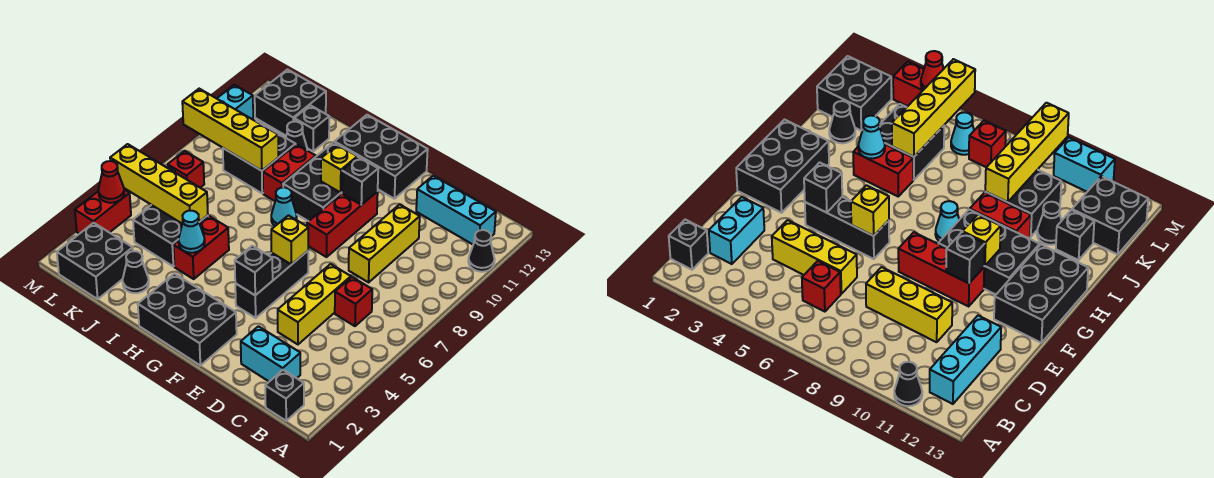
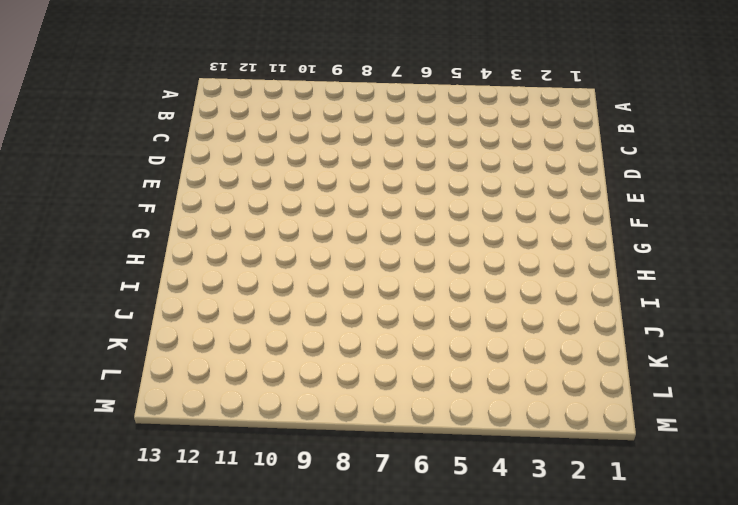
none -> black 1x1 cone [468,230,495,272]
none -> black 1x1 brick [265,370,304,421]
none -> cyan 1x3 brick [416,176,496,244]
none -> cyan 1x2 brick [241,326,300,382]

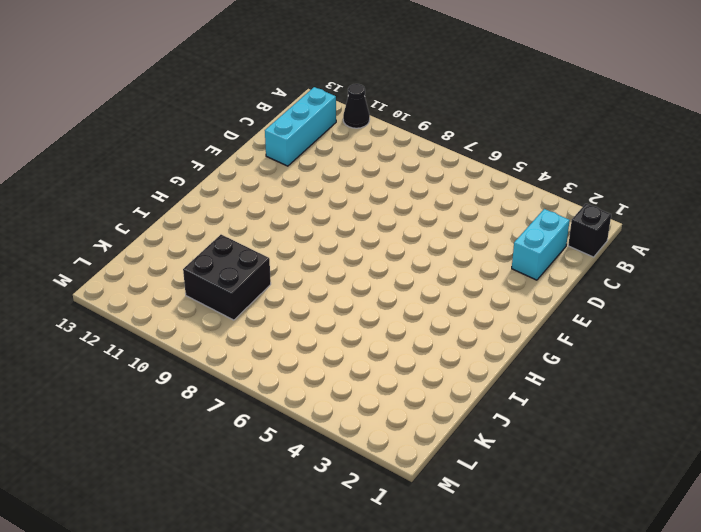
none -> red 1x1 brick [335,277,372,326]
none -> yellow 1x3 brick [278,264,351,344]
none -> yellow 1x3 brick [349,204,420,282]
none -> black 2x3 brick [138,274,237,365]

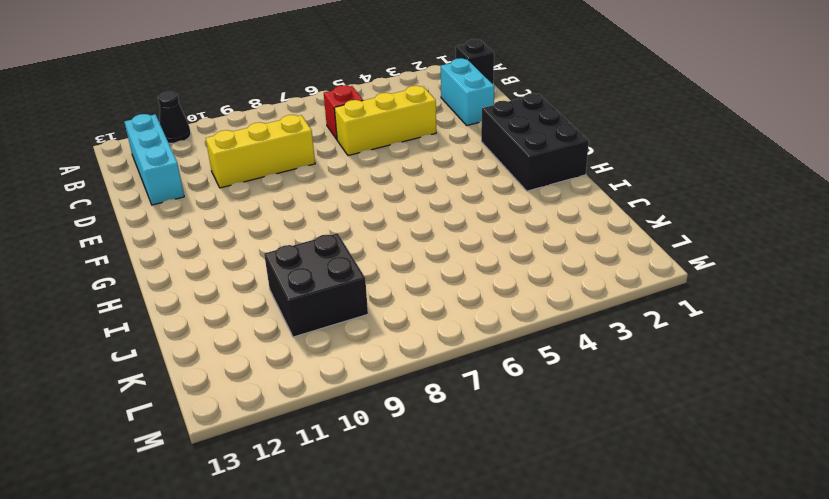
none -> black 1x3 brick [235,251,308,318]
none -> red 1x3 brick [307,192,378,257]
none -> black 2x3 brick [334,115,428,199]
none -> black 2x3 brick [283,142,373,221]

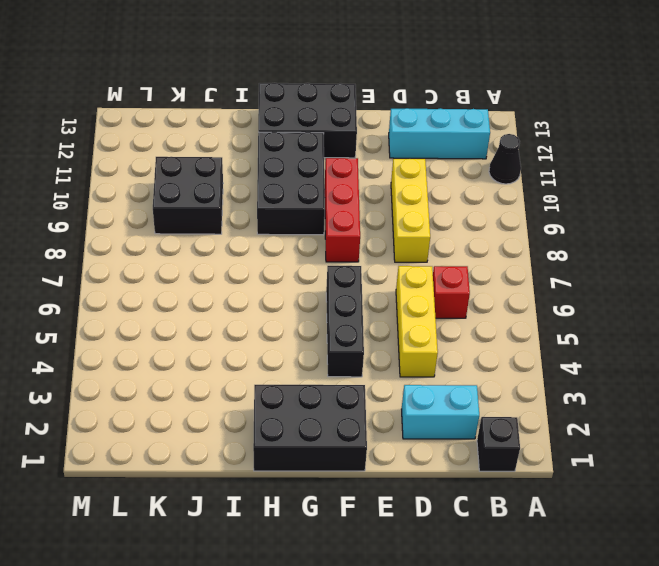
none -> cyan 1x1 cone [271,187,297,226]
none -> red 1x2 brick [173,216,229,279]
none -> red 1x2 brick [263,144,316,201]
none -> black 1x1 cone [123,251,149,293]

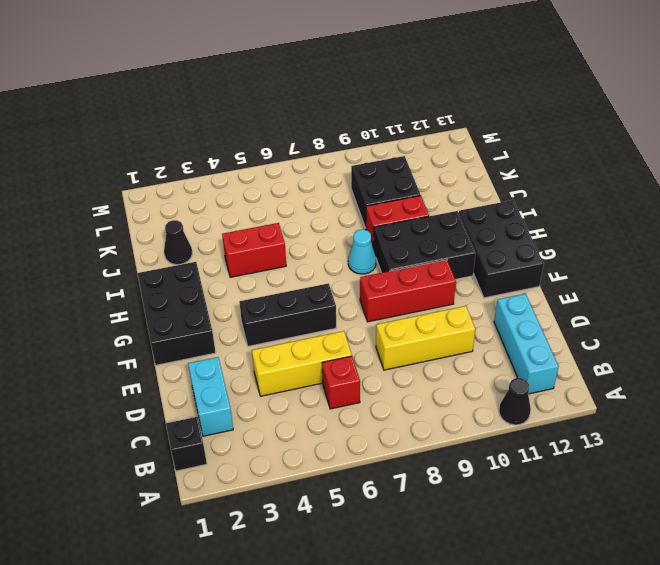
none -> black 2x2 brick [133,205,208,266]
none -> black 1x1 cone [286,122,307,150]
none -> black 1x1 brick [294,105,329,151]
none -> black 2x2 brick [57,223,133,299]

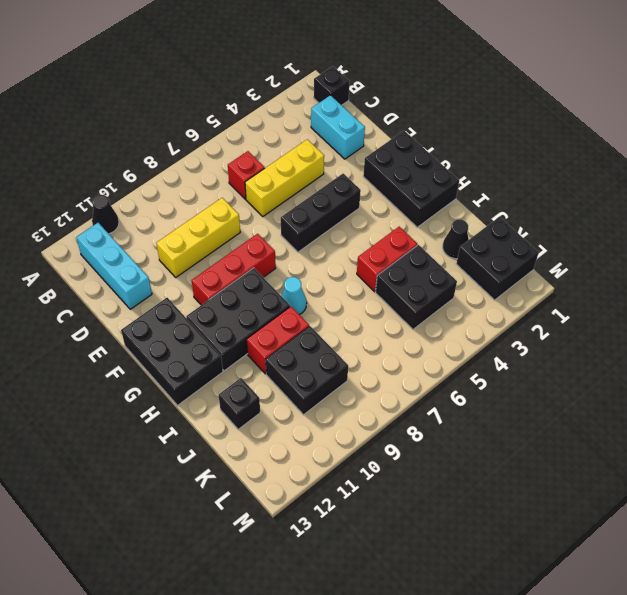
none -> black 1x1 cone [286,122,307,150]
none -> black 2x2 brick [255,70,326,136]
none -> cyan 1x1 cone [951,112,974,155]
none -> red 1x1 brick [168,151,204,188]

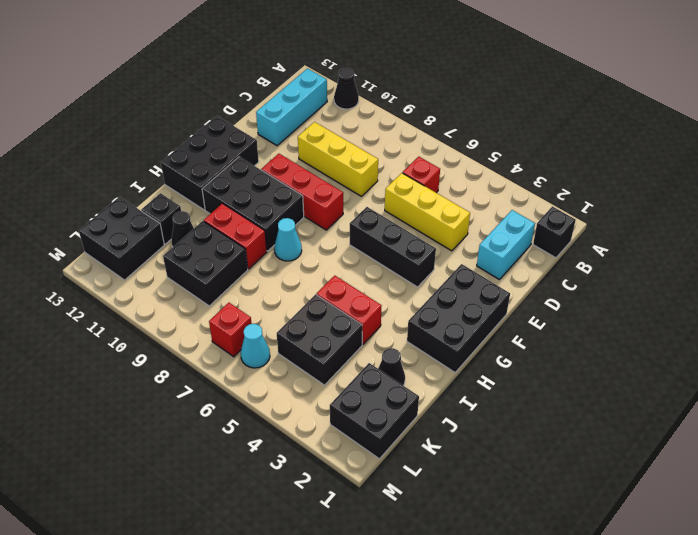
none -> red 1x2 brick [75,190,131,234]
none -> cyan 1x2 brick [217,85,253,119]
none -> black 1x1 brick [235,246,273,295]
none -> yellow 1x1 brick [271,215,308,265]

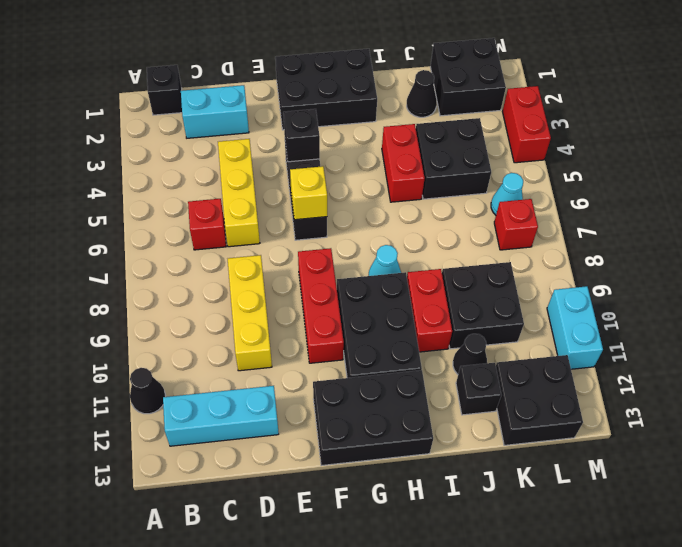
none -> black 1x1 brick [342,157,378,205]
none -> yellow 1x1 brick [321,145,357,193]
none -> cyan 1x1 cone [179,211,205,253]
none -> yellow 1x4 brick [110,144,208,223]

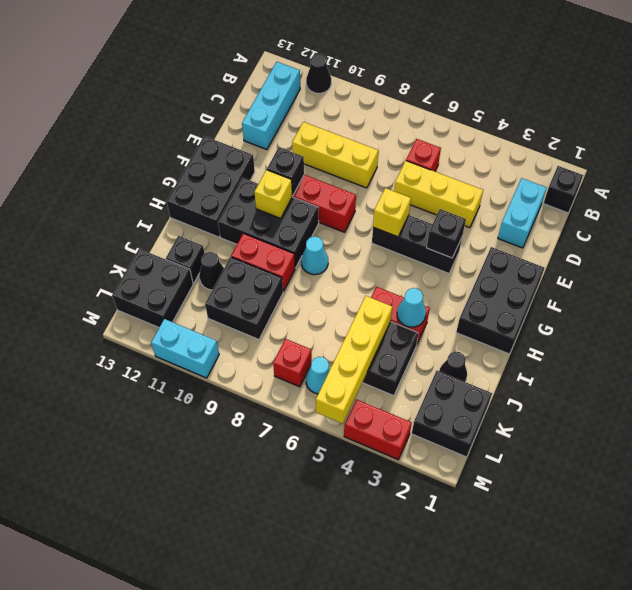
none -> yellow 1x4 brick [182,89,278,171]
none -> red 1x1 cone [98,161,124,203]

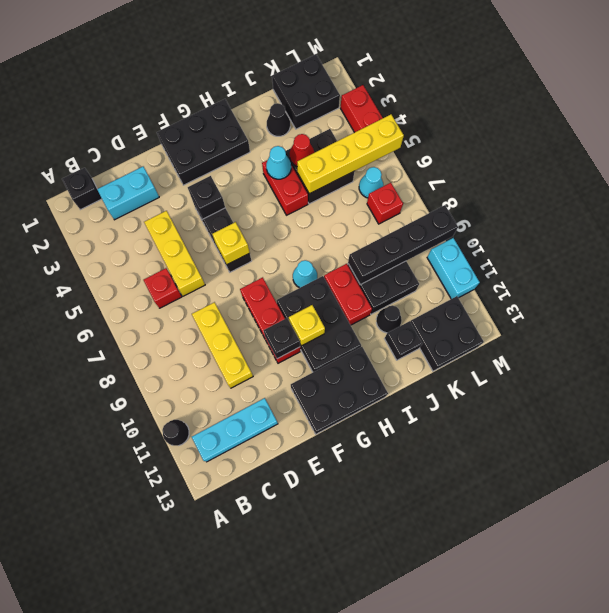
red 1x1 cone [290,134,314,166] -> red 1x1 cone moved to [98,161,124,203]
black 1x4 brick [348,205,458,285] -> yellow 1x4 brick [182,89,278,171]

